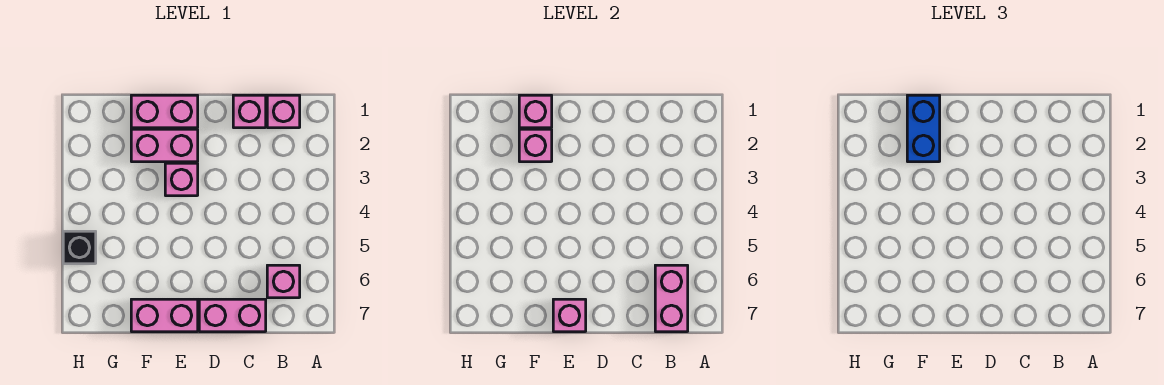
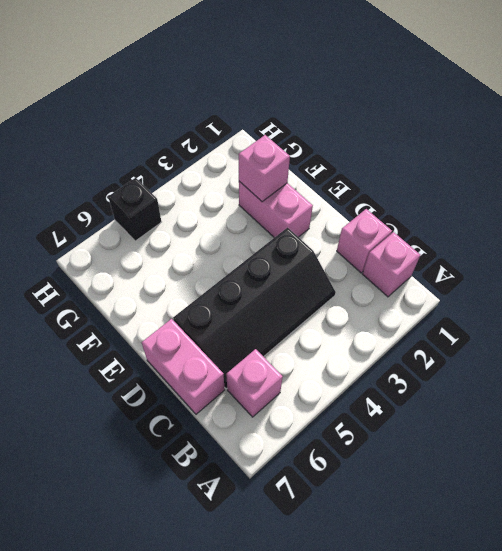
black 2x4 slope [173,227,336,389] -> none
none -> pink 1x2 brick [131,95,198,128]
none -> pink 1x1 brick [165,163,198,196]
none -> pink 1x2 brick [131,299,198,332]

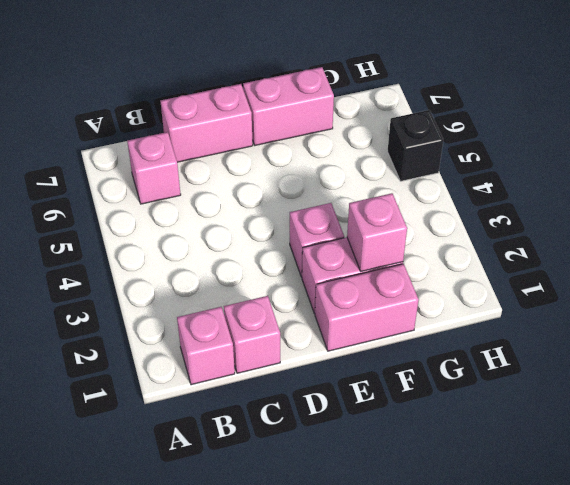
none -> pink 1x2 brick [655,265,688,332]
none -> pink 1x1 brick [553,299,586,332]
none -> pink 1x1 brick [519,95,552,128]

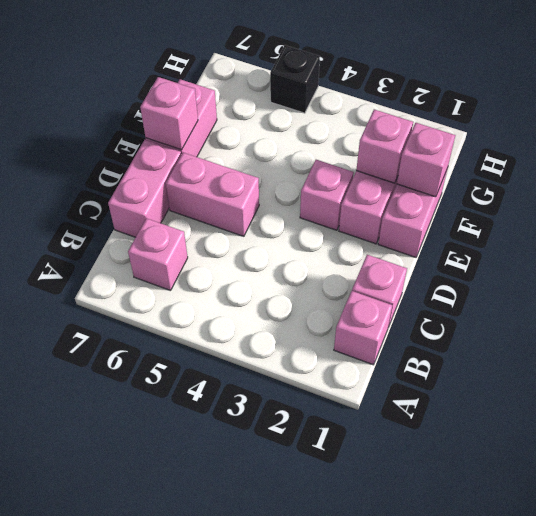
pink 1x2 brick [166,153,259,236] -> pink 1x2 brick moved to [655,265,688,332]
none -> blue 1x2 brick [907,95,940,162]

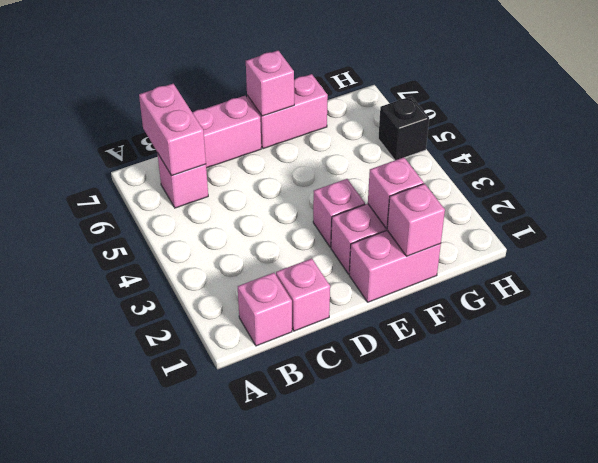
none -> blue 1x2 brick [907,95,940,162]

